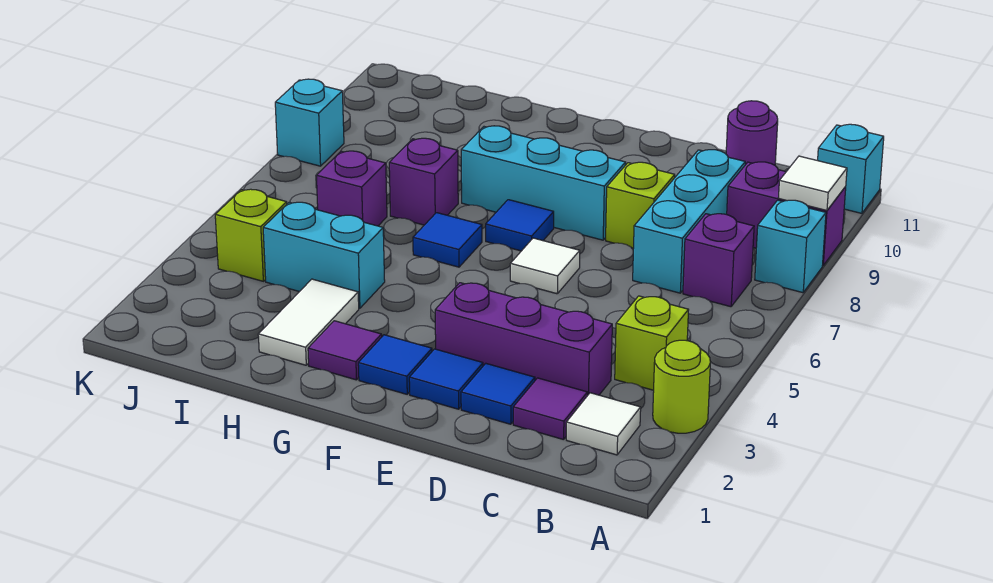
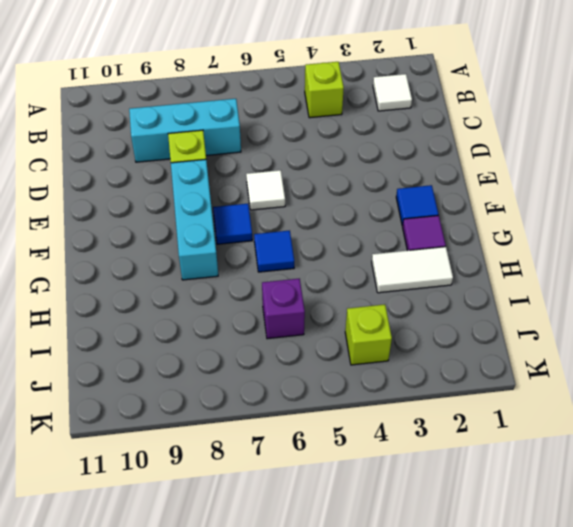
none -> lime 1x1 round brick [653,340,710,433]
none -> cyan 1x1 brick [755,200,826,293]
none -> purple 1x2 brick [727,162,846,265]

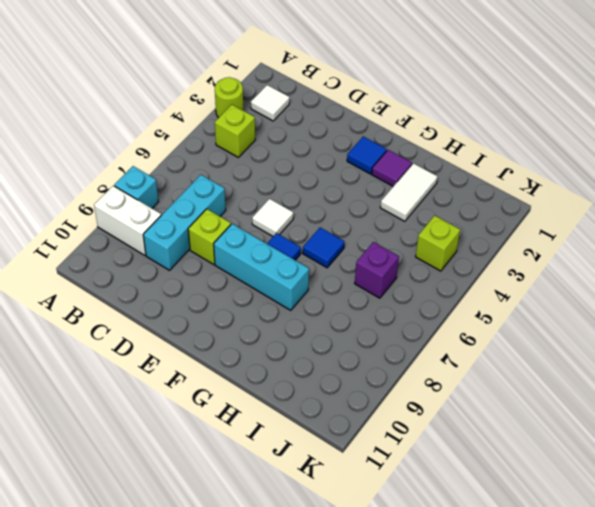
white 1x2 brick [94,186,161,255] -> purple 1x2 brick [727,162,846,265]
none -> cyan 1x1 brick [818,124,884,213]
none -> purple 1x1 brick [683,214,754,307]
none -> purple 1x1 tile [513,378,587,440]

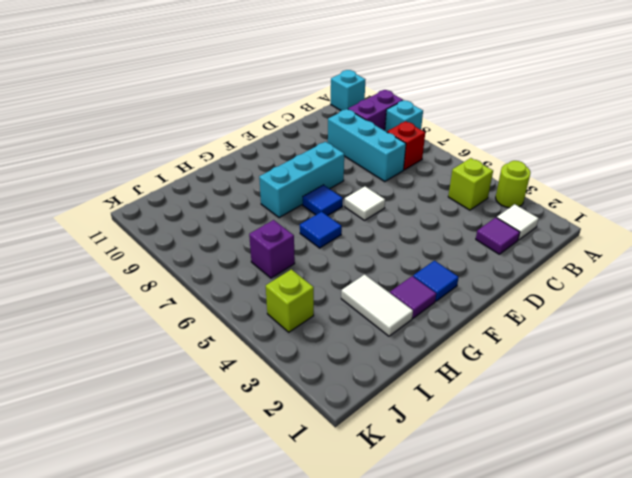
red 1x1 brick [387,121,425,170] -> purple 1x1 brick [683,214,754,307]
none -> purple 1x3 brick [435,283,612,396]
none -> purple 1x1 round brick [726,101,778,165]
none -> blue 1x1 tile [461,363,535,424]

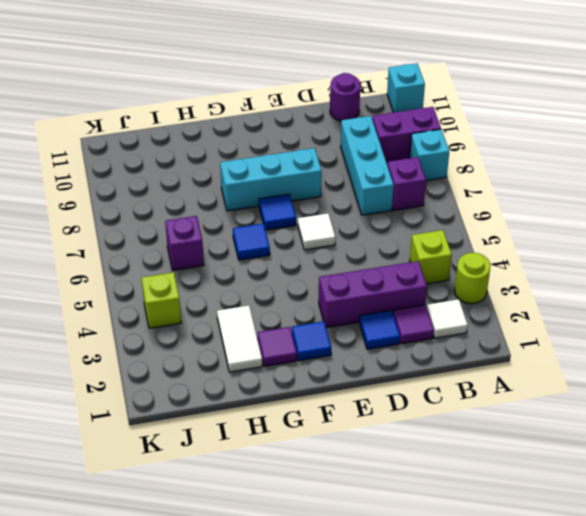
none -> lime 1x1 brick [606,162,675,248]
none -> blue 1x1 tile [409,349,483,409]
none -> cyan 1x2 brick [263,202,385,308]

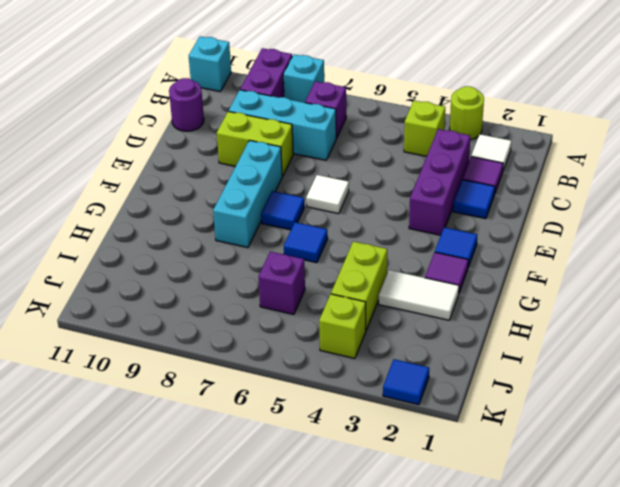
lime 1x2 brick [217,111,293,176] -> lime 1x1 brick [606,162,675,248]
lime 1x2 brick [331,241,387,330] -> cyan 1x2 brick [263,202,385,308]
blue 1x1 tile [383,359,429,405] -> blue 1x1 tile moved to [409,349,483,409]
none -> purple 1x1 brick [389,138,458,225]
none -> cyan 1x1 brick [275,79,344,166]
none -> white 1x1 tile [778,156,847,210]

